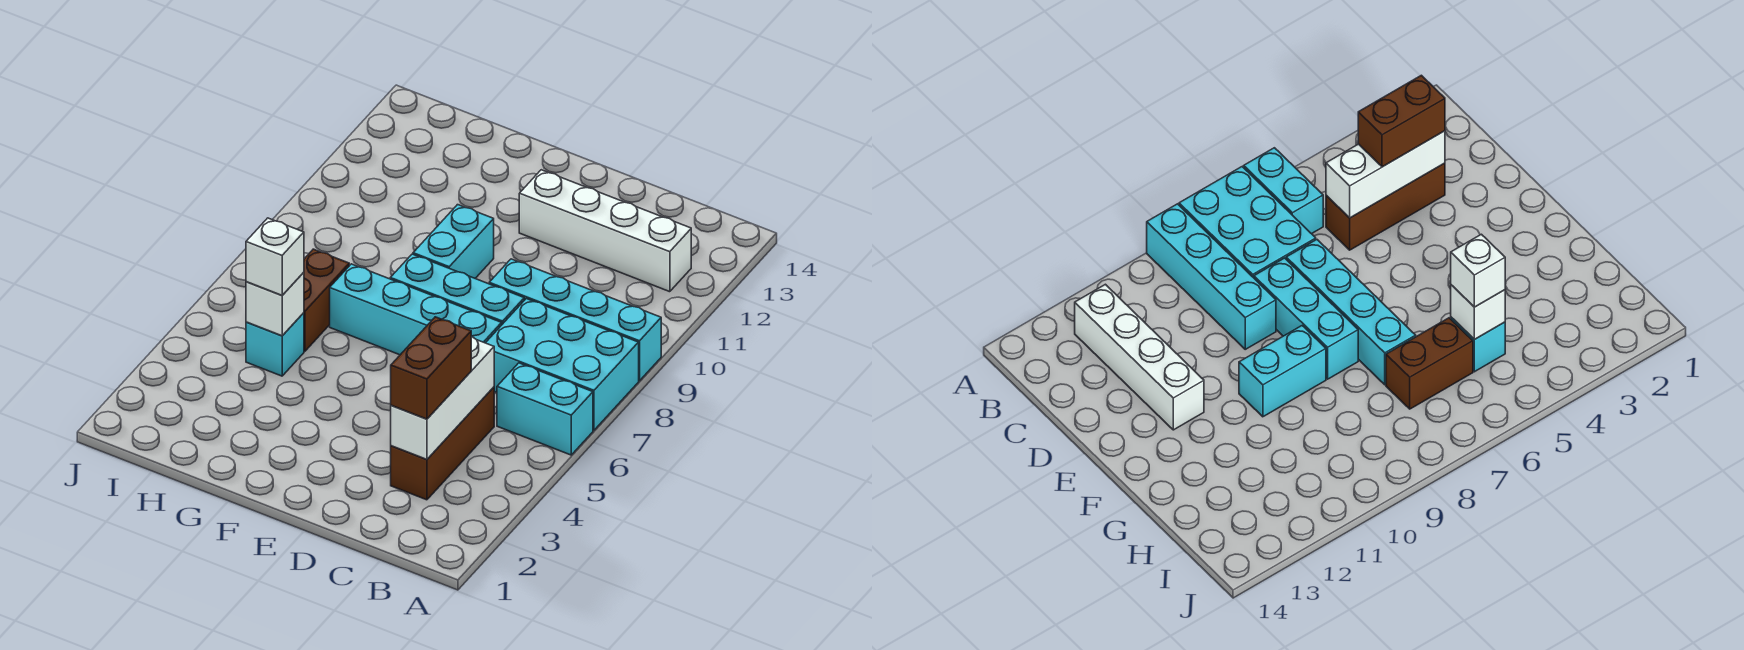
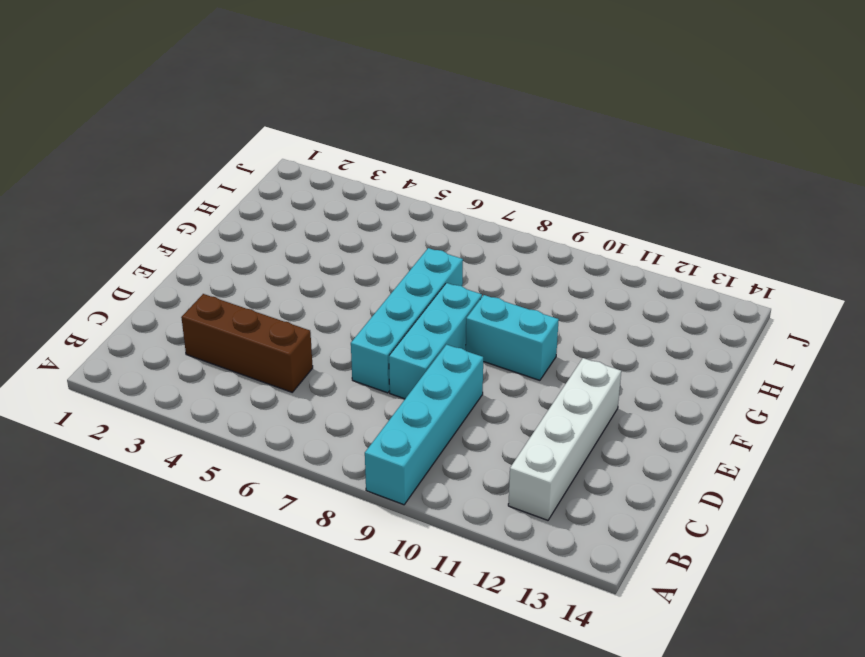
none -> cyan 1x2 brick [497,363,593,455]
none -> cyan 2x3 brick [486,299,639,430]
none -> cyan 1x1 brick [246,313,304,376]

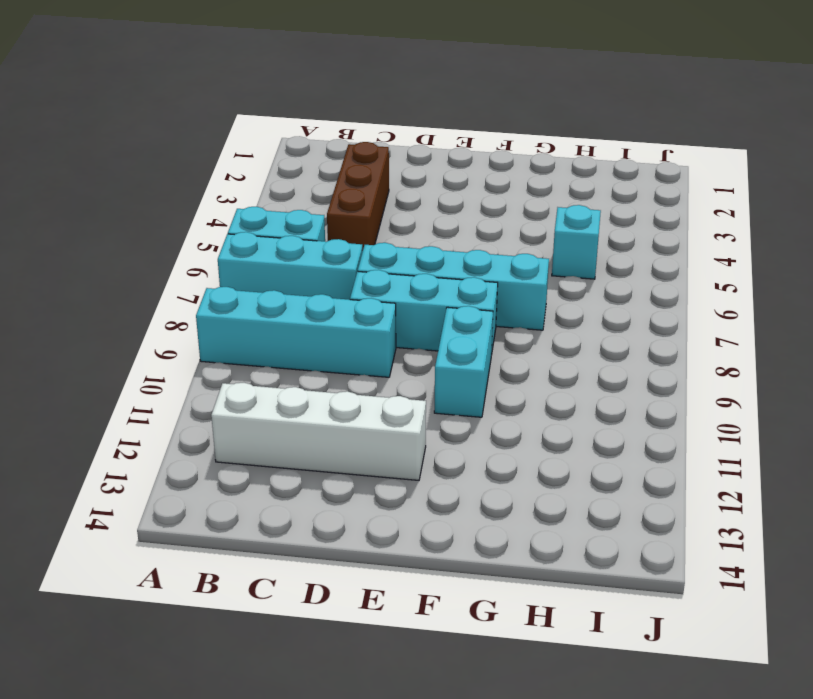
cyan 1x3 brick [218,232,363,300] -> cyan 2x3 brick [486,299,639,430]
none -> brown 1x2 brick [304,249,349,351]
none -> white 1x3 brick [391,337,494,460]
none -> white 1x1 brick [246,272,304,336]

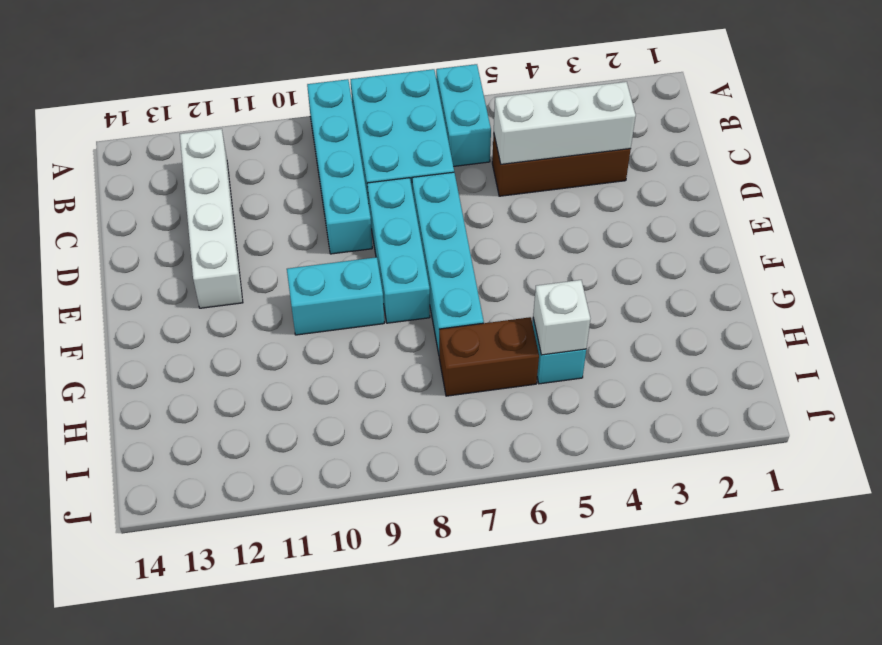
none -> brown 1x2 brick [391,317,471,419]
none -> white 1x1 brick [246,218,304,295]

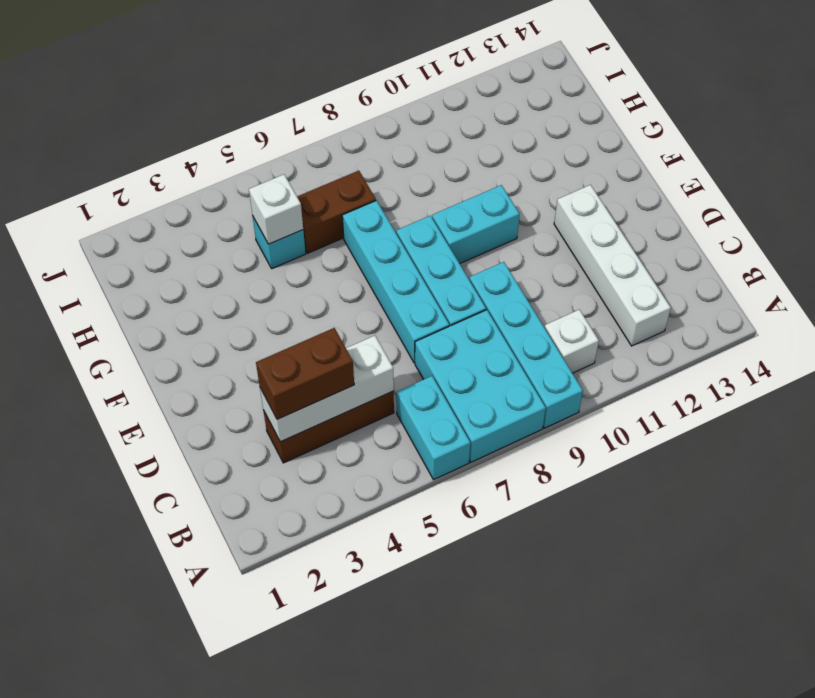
white 1x1 brick [545,310,599,373] -> white 1x1 brick moved to [246,218,304,295]

